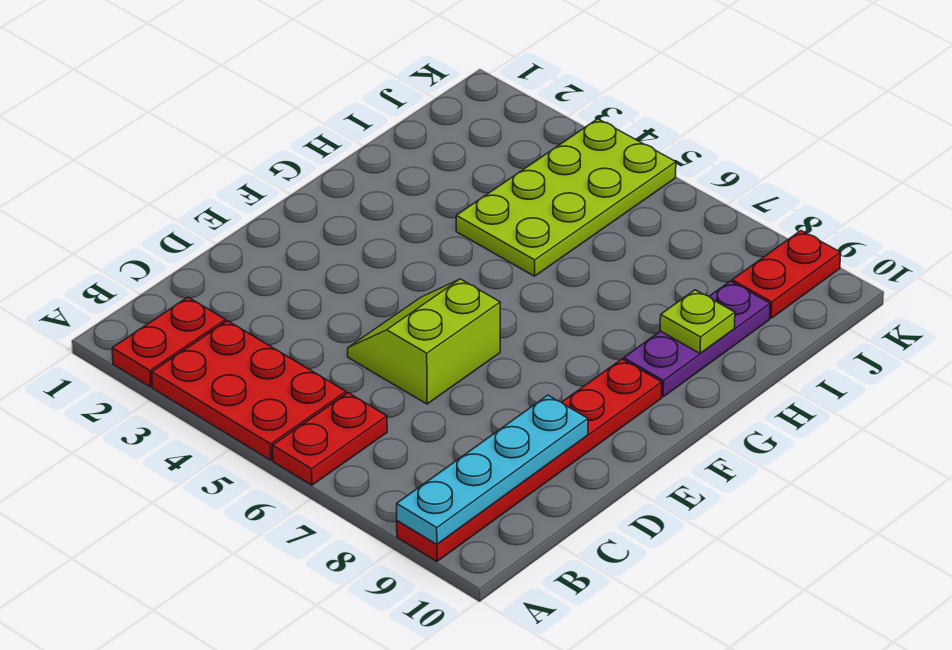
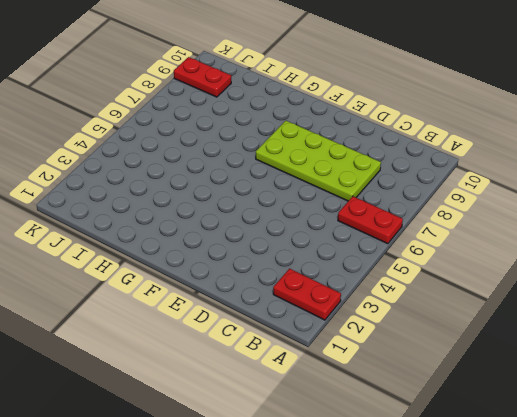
lime 2x4 plate [256,121,381,201] -> lime 2x4 plate moved to [456,119,676,276]
none -> red 2x3 plate [152,321,346,460]
none -> red 1x6 plate [397,359,662,561]

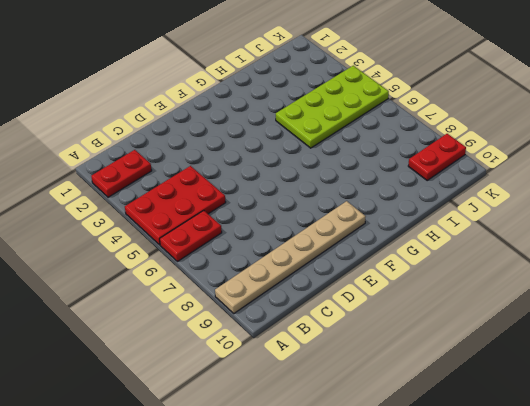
red 2x3 plate [125,166,226,245] -> red 2x3 plate turned to [152,321,346,460]
tan 1x6 plate [215,201,366,313] -> red 1x6 plate [397,359,662,561]
none -> lime 2x2 slope [348,279,500,404]
none -> purple 1x3 plate [624,281,770,397]

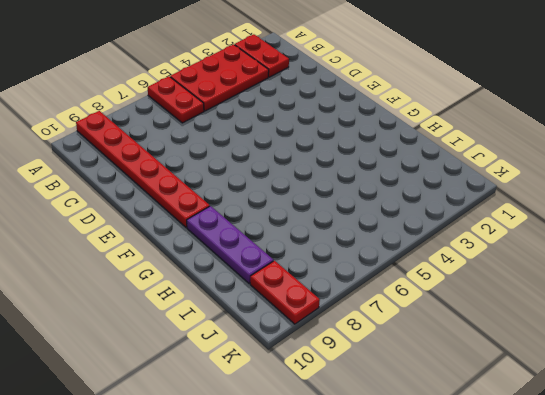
none -> lime 2x2 slope [348,279,500,404]
none -> lime 2x4 plate [456,119,676,276]

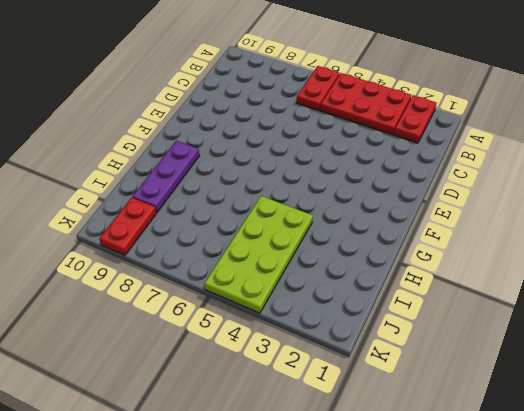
none -> red 1x6 plate [397,359,662,561]
none -> lime 2x2 slope [348,279,500,404]

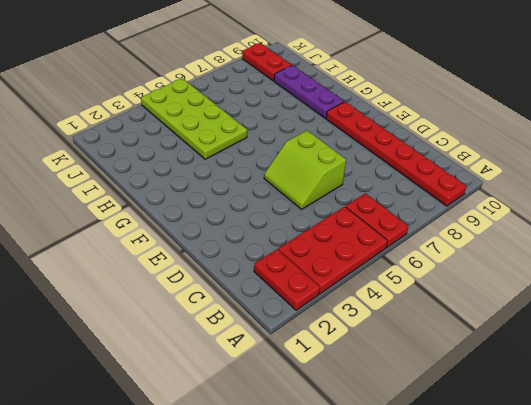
none -> cyan 1x4 plate [397,395,588,544]
none -> lime 1x1 plate [660,290,735,353]

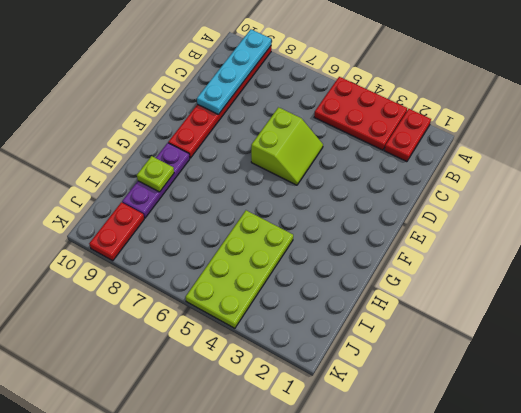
none -> red 1x2 plate [273,393,387,485]

